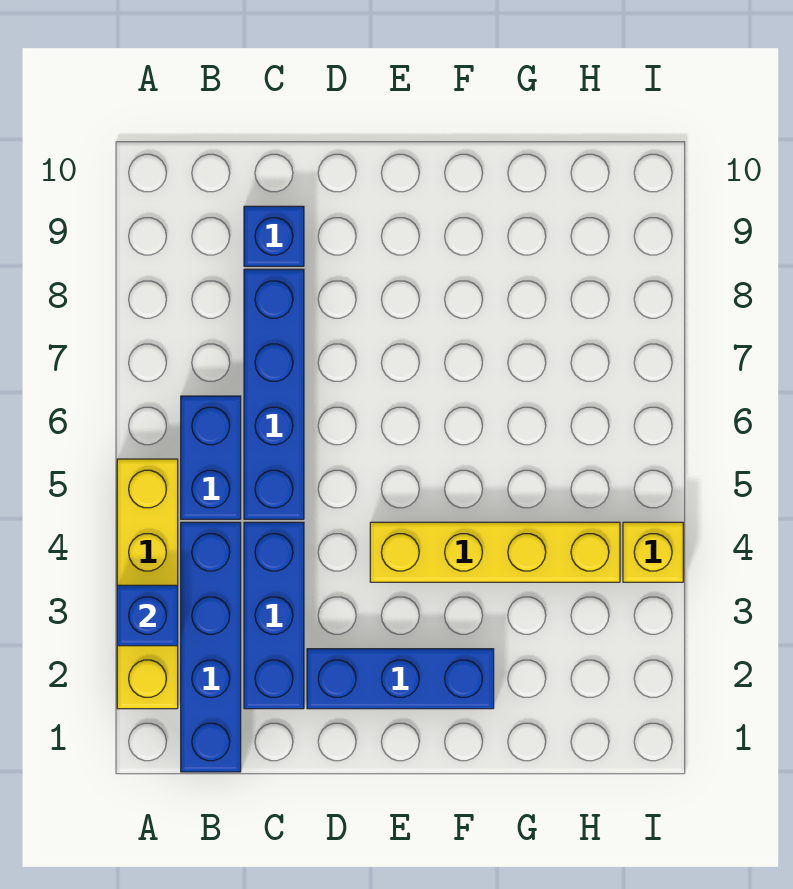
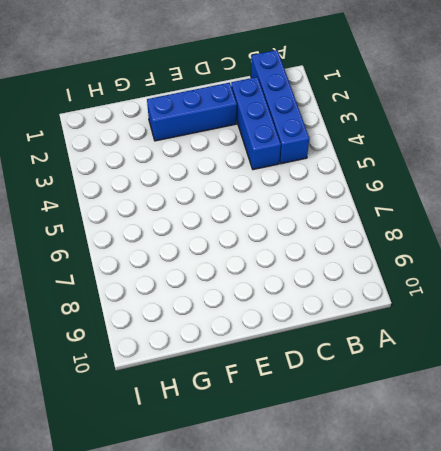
none -> yellow 1x4 brick [117,459,178,709]
none -> blue 1x2 brick [181,396,241,519]

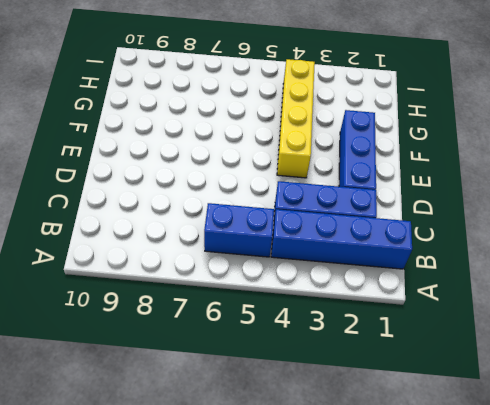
none -> yellow 1x4 brick [117,459,178,709]
none -> blue 1x4 brick [244,269,304,519]

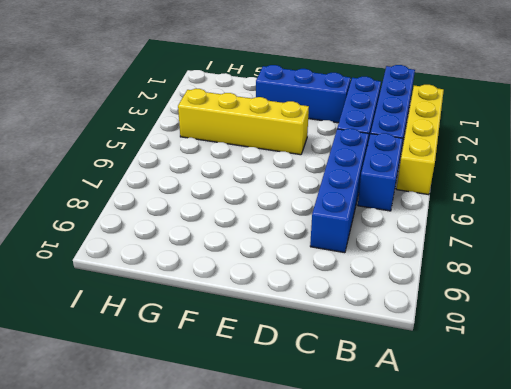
none -> blue 1x1 brick [244,206,304,266]
none -> yellow 1x1 brick [623,522,683,582]

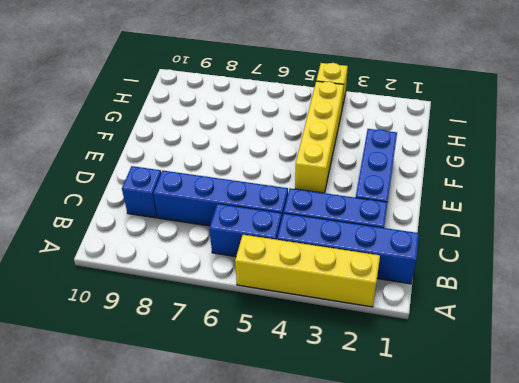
none -> blue 1x1 brick [117,585,178,646]

